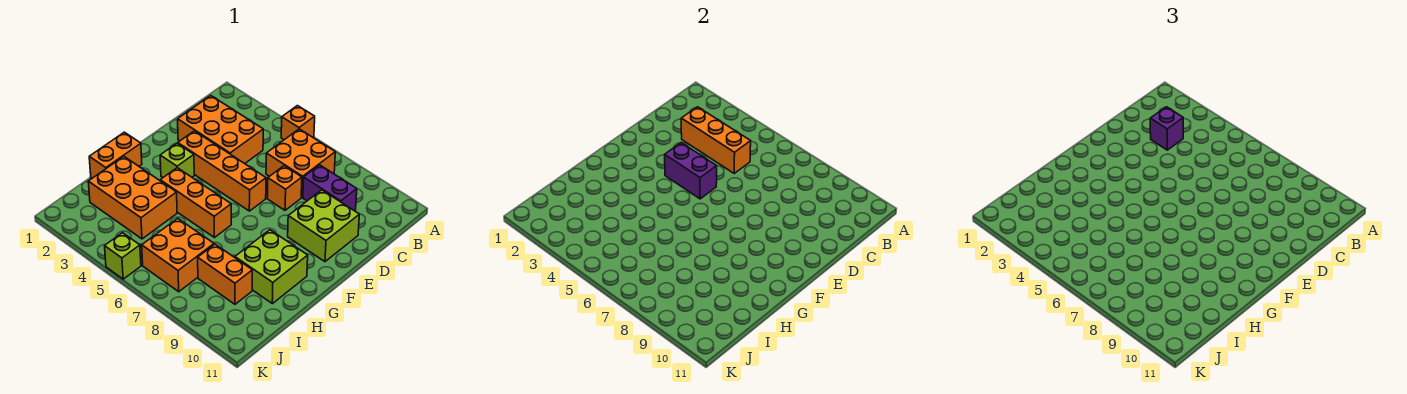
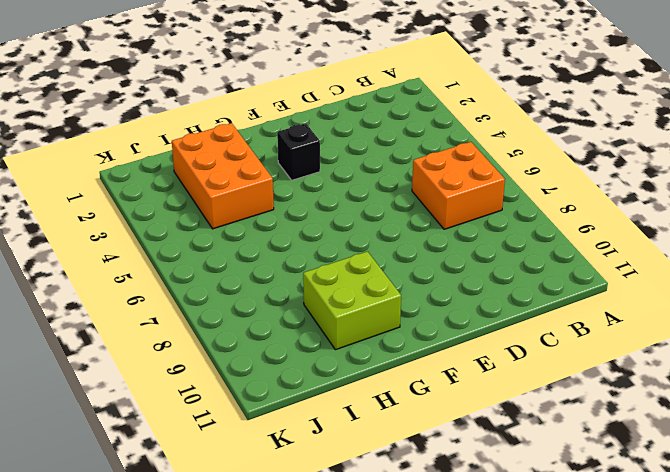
black 1x1 brick [277,123,320,180] -> lime 1x1 brick [160,143,194,177]
none -> orange 1x1 brick [281,106,315,140]
none -> orange 2x3 brick [178,96,263,164]
none -> purple 1x2 brick [303,165,357,211]

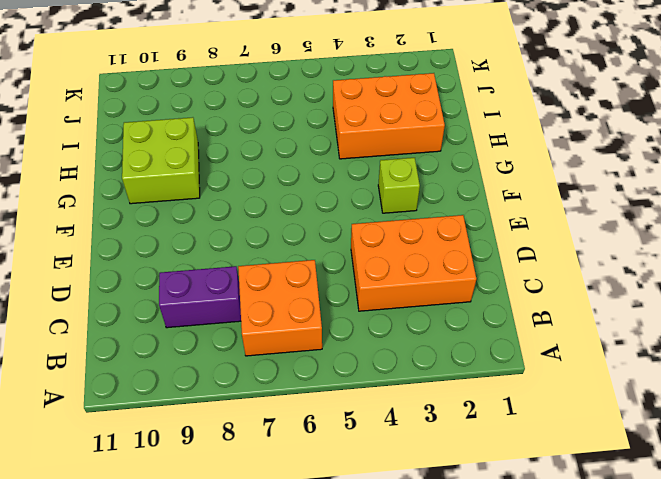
none -> orange 1x1 brick [281,106,315,140]
none -> orange 1x1 brick [267,166,302,210]
none -> lime 2x2 brick [288,190,359,262]

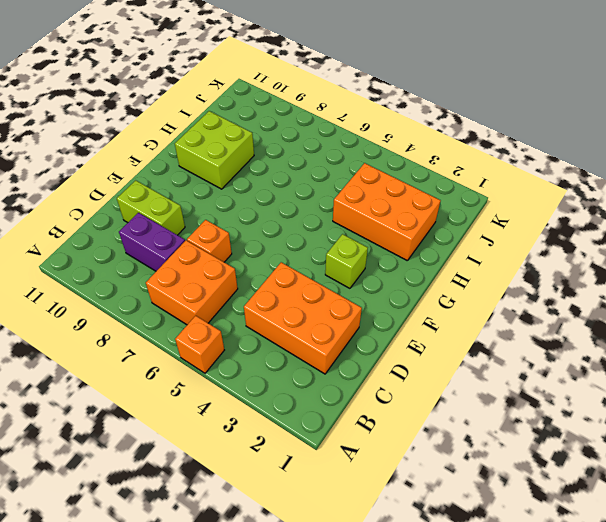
lime 1x2 brick [117,180,185,235] -> lime 2x2 brick [288,190,359,262]
none -> orange 1x4 brick [178,131,266,211]
none -> orange 1x2 brick [89,132,142,178]
none -> orange 1x3 brick [160,168,231,237]

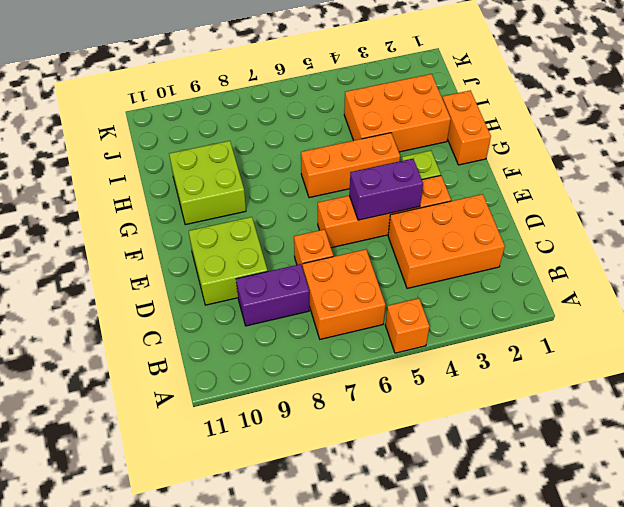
none -> orange 2x2 brick [142,218,214,292]
none -> orange 1x2 brick [198,244,252,304]
none -> lime 1x1 brick [105,233,141,279]

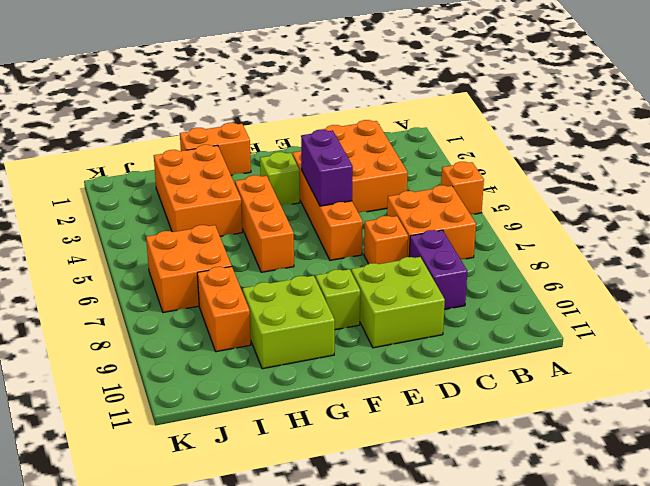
lime 1x1 brick [316,269,360,330] -> lime 1x1 brick moved to [105,233,141,279]
none -> orange 1x3 brick [681,107,751,173]
none -> purple 1x1 brick [1150,107,1183,150]

